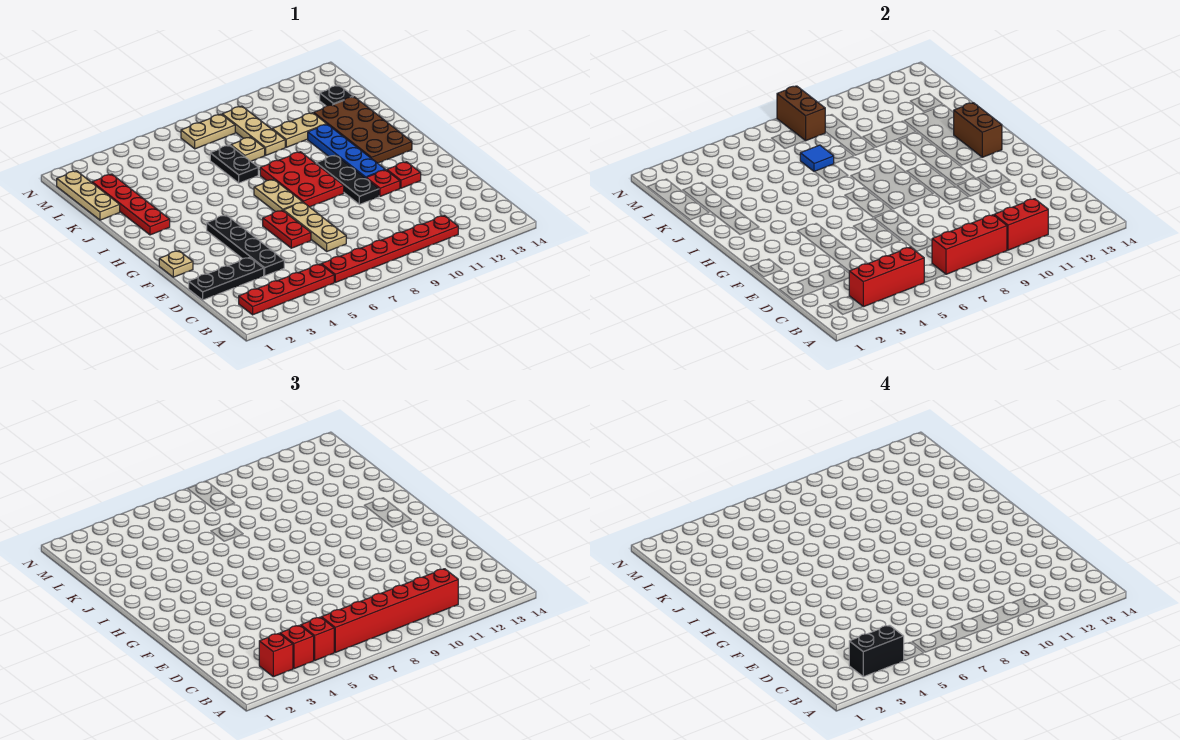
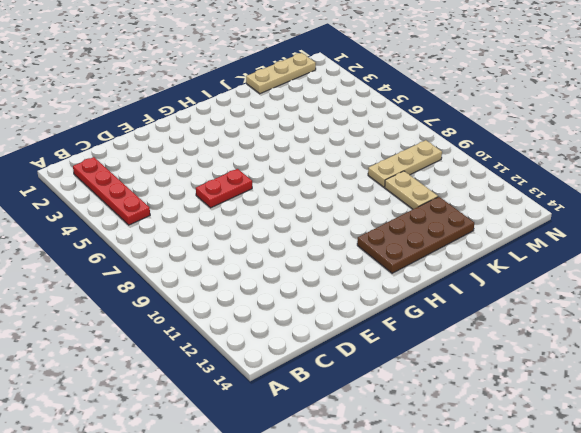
none -> red 1x6 plate [321,216,458,282]
none -> black 1x3 plate [189,257,264,300]
none -> black 1x4 plate [207,215,284,276]
none -> tan 1x3 plate [283,202,346,251]

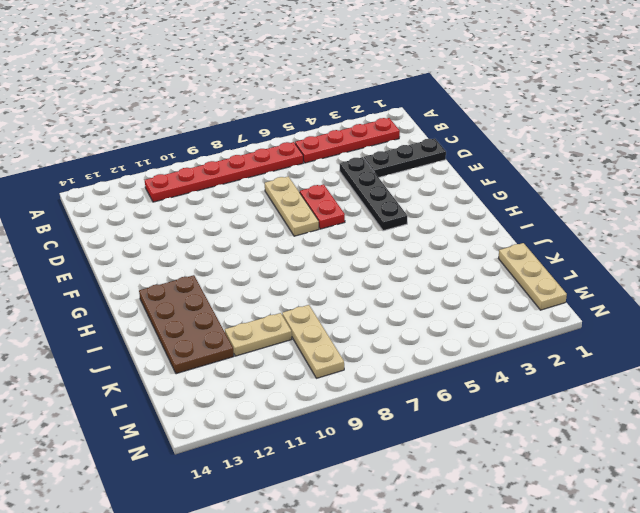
none -> tan 1x1 plate [159,251,193,277]
none -> black 1x3 plate [316,155,379,205]
none -> red 1x1 plate [366,170,400,196]
none -> red 1x1 plate [387,162,421,188]

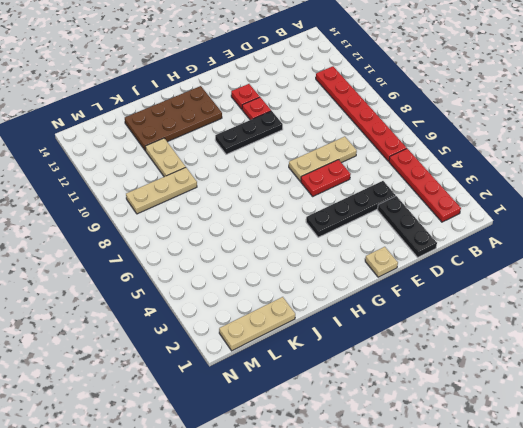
none -> tan 1x2 plate [254,179,302,212]
none -> red 2x3 plate [260,152,344,207]
none -> blue 1x4 plate [308,124,385,178]
none -> red 1x4 plate [92,174,170,235]

